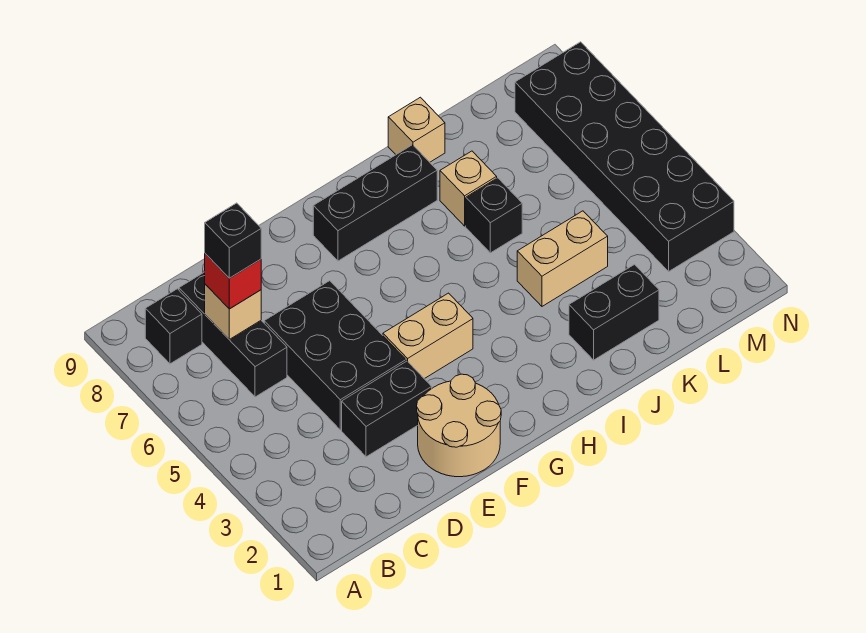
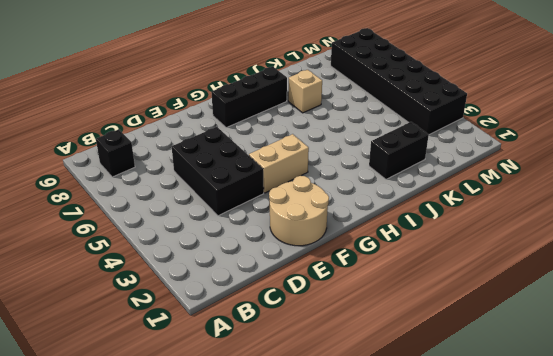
none -> black 1x3 brick [179,272,287,397]
none -> black 1x2 brick [342,361,432,457]
none -> tan 1x2 brick [517,211,608,306]

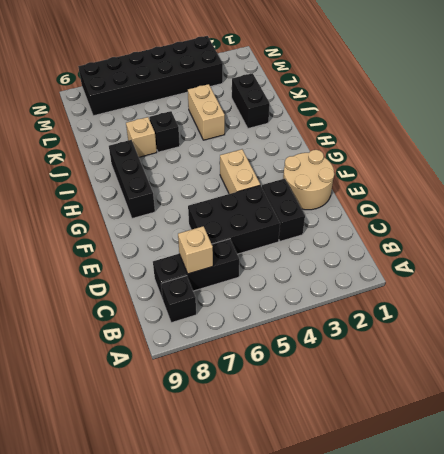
none -> tan 1x1 brick [388,97,445,162]
none -> red 1x1 brick [205,254,261,309]
none -> black 1x1 brick [205,203,261,278]

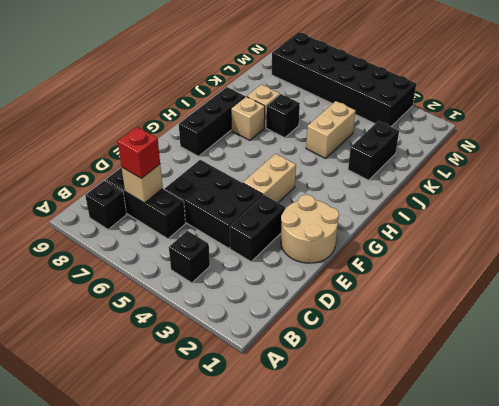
black 1x1 brick [169,231,210,283] -> black 1x1 brick moved to [205,203,261,278]
tan 1x1 brick [231,97,265,140] -> tan 1x1 brick moved to [388,97,445,162]

